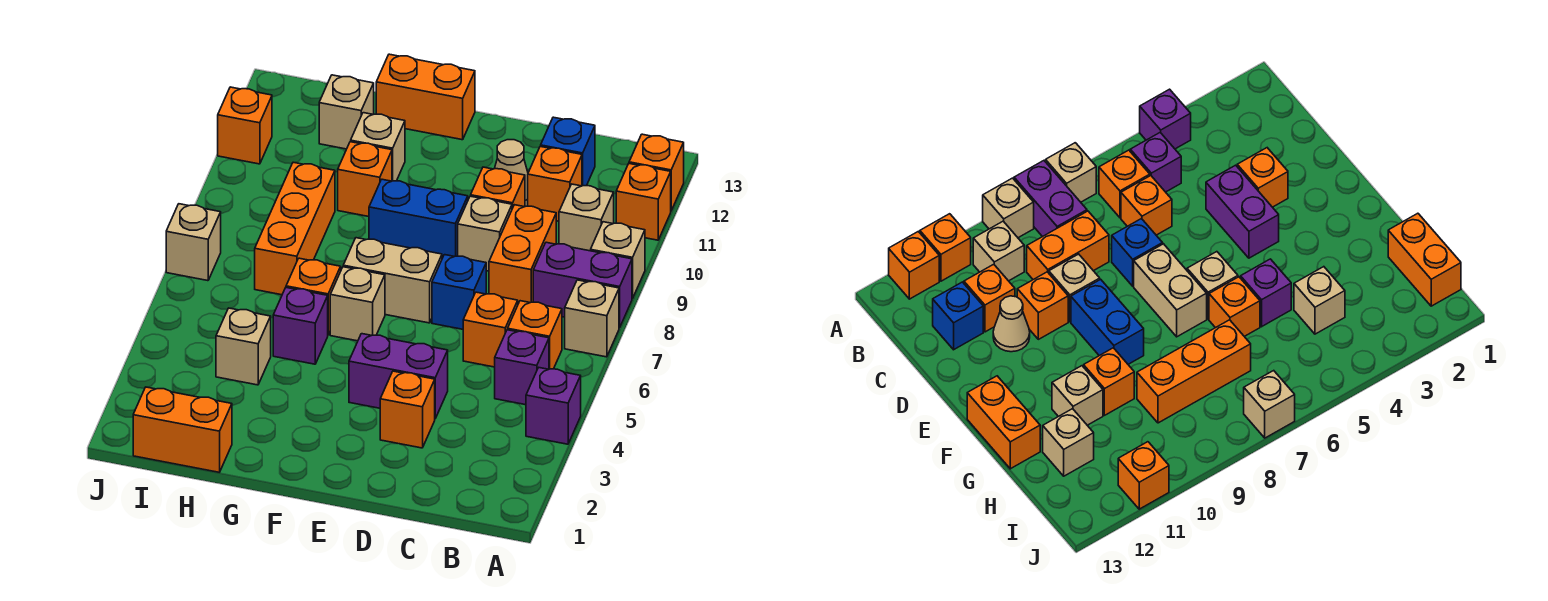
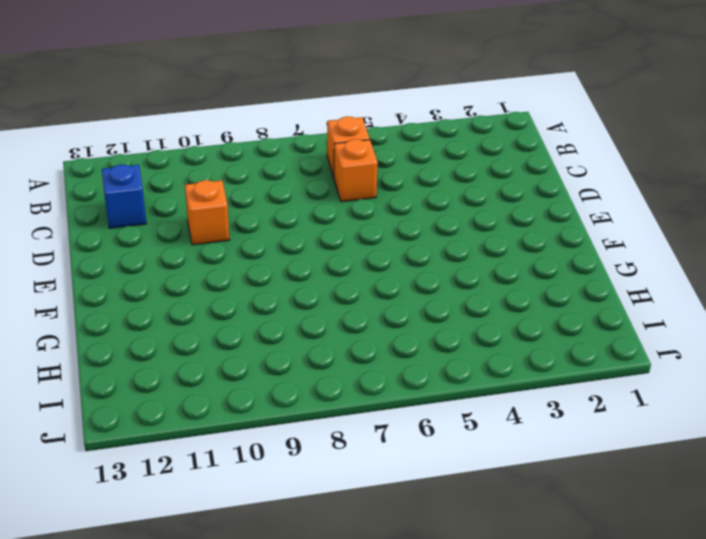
none -> purple 1x1 brick [526,367,581,444]
none -> tan 1x1 brick [565,280,619,357]
none -> purple 1x2 brick [533,242,632,328]
none -> tan 1x1 brick [591,222,645,299]

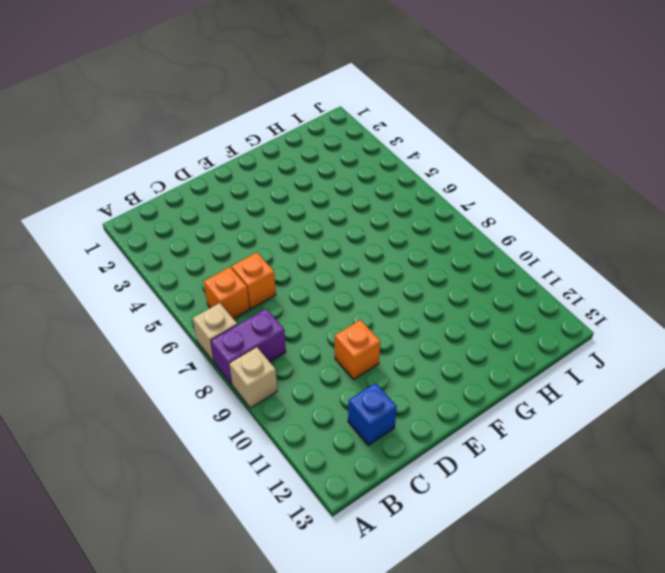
none -> purple 1x1 brick [526,367,581,444]
none -> orange 1x1 brick [616,164,671,240]
none -> orange 1x1 brick [629,134,684,211]
none -> purple 1x1 brick [495,330,549,405]

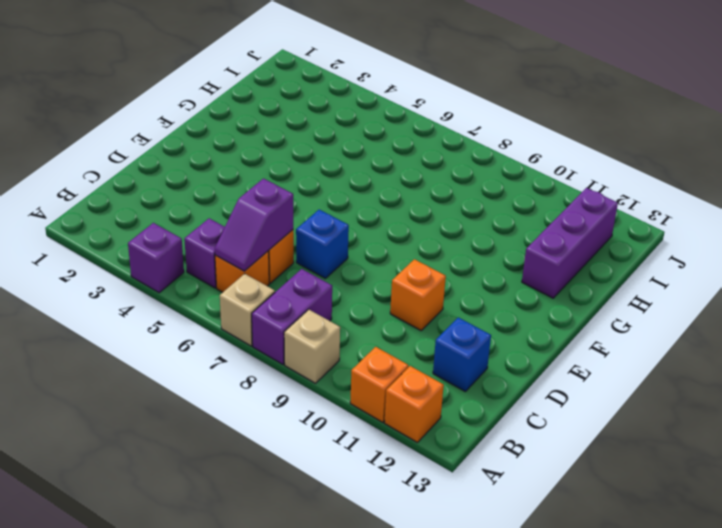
purple 1x2 slope [215,179,293,271] -> none
purple 1x3 brick [522,188,618,298] -> tan 1x1 brick [319,75,374,149]
none -> tan 1x1 brick [559,184,614,251]
none -> orange 1x2 brick [489,205,556,304]
none -> orange 1x1 brick [528,146,582,221]
none -> orange 1x1 brick [380,371,435,448]

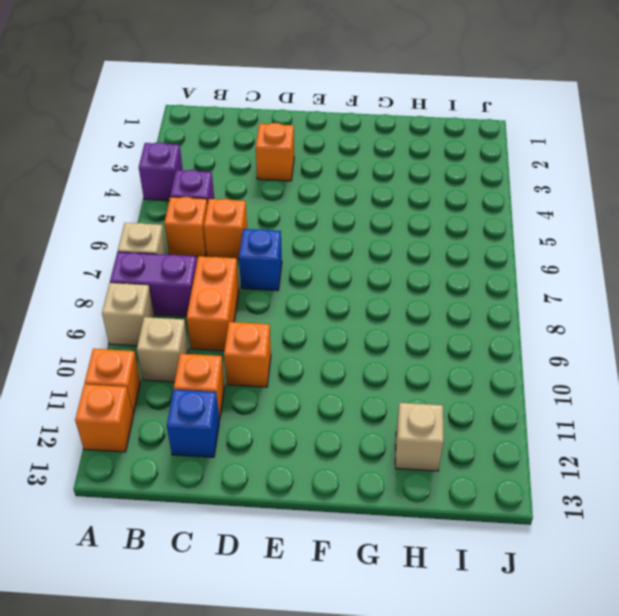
none -> purple 1x2 brick [349,334,448,418]
none -> tan 1x1 brick [458,196,512,271]
none -> tan 1x1 cone [495,140,528,207]
none -> tan 1x2 brick [343,238,442,323]

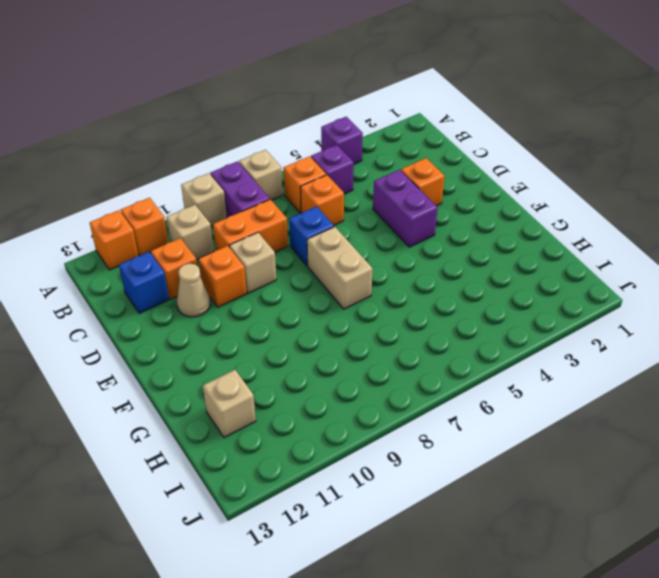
none -> blue 1x2 brick [369,179,468,258]
none -> tan 1x1 brick [330,267,385,341]
none -> orange 1x2 brick [376,54,475,140]
none -> purple 1x1 brick [273,288,328,364]

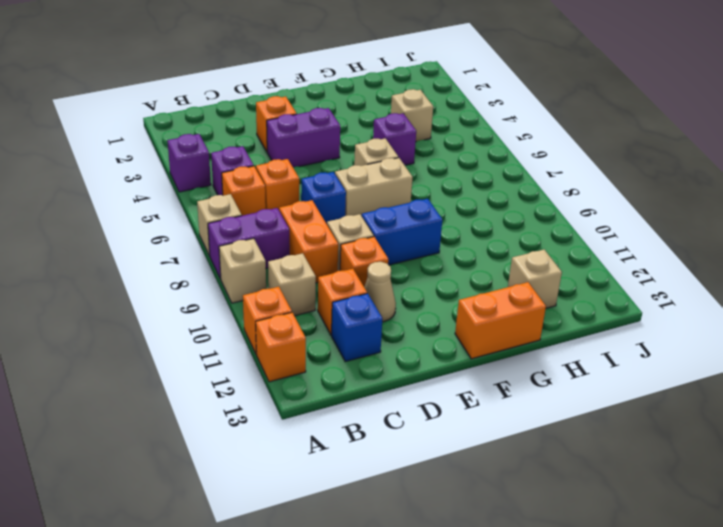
none -> orange 1x1 brick [286,258,341,335]
none -> orange 1x1 brick [338,142,392,217]
none -> tan 1x1 brick [351,113,405,181]
none -> orange 1x2 brick [133,387,232,472]

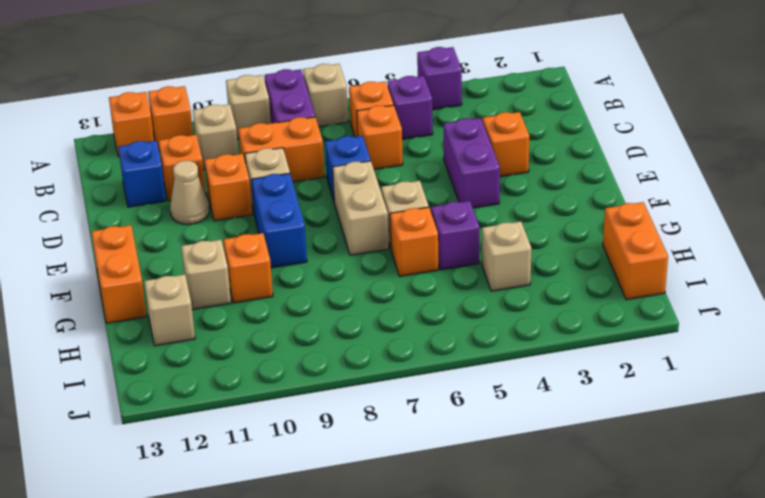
none -> orange 1x3 brick [255,162,335,295]
none -> tan 1x1 brick [166,204,221,281]
none -> orange 1x1 brick [218,87,272,164]

